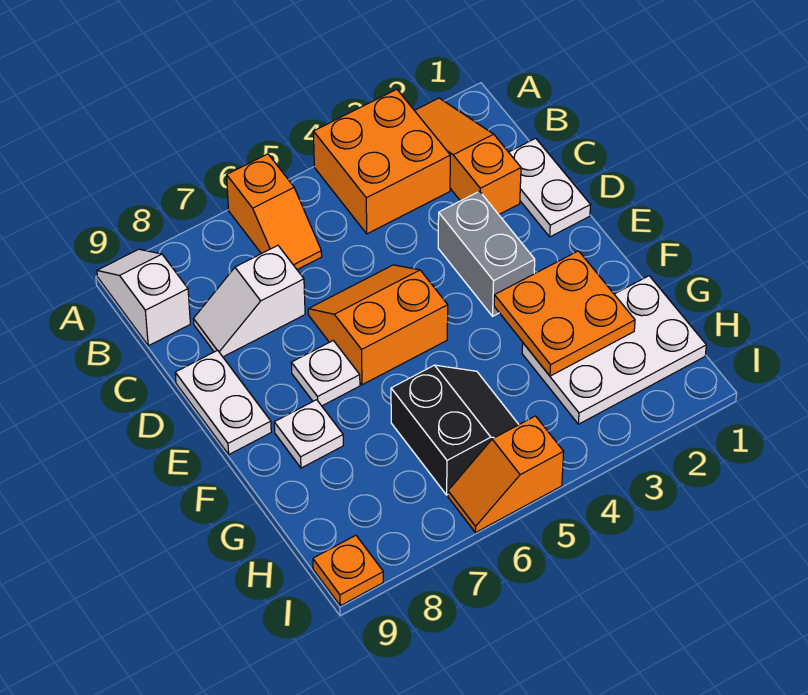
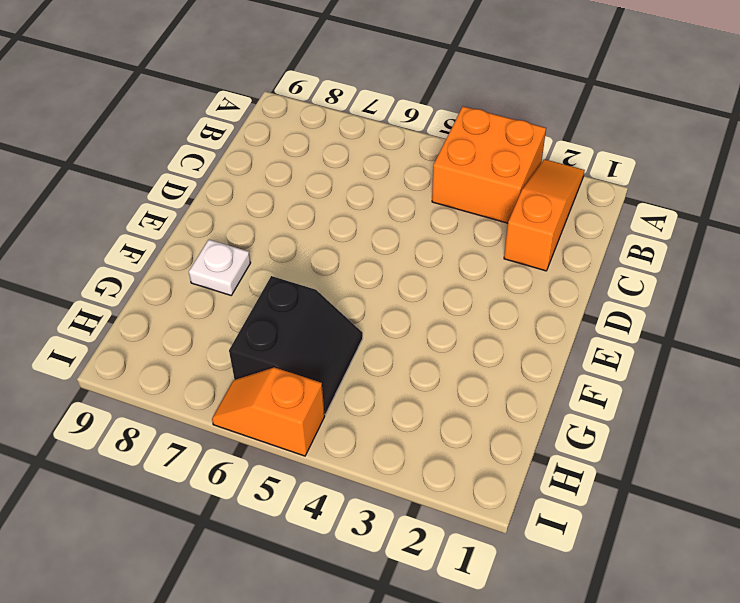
none -> orange 1x2 slope [227,154,322,270]
none -> white 1x2 slope [97,249,190,346]
none -> white 1x2 plate [509,138,590,237]

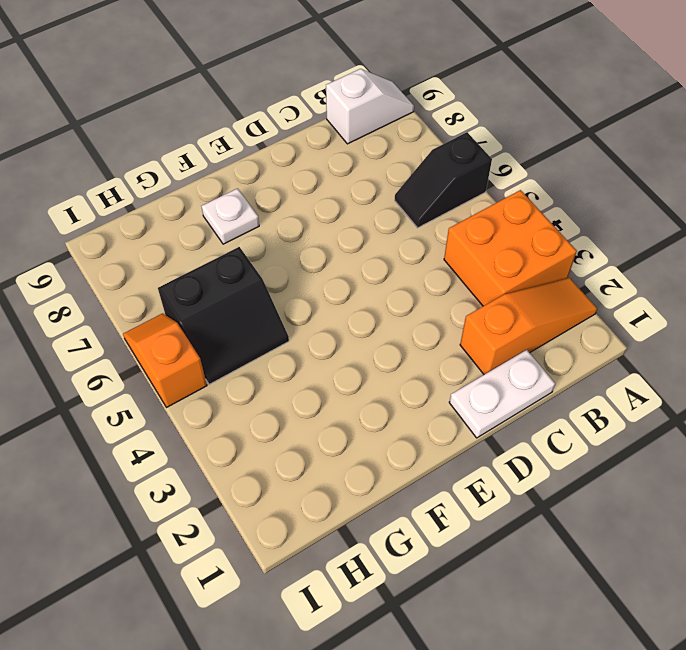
black 1x2 slope [395,132,492,228] -> orange 1x2 slope [227,154,322,270]
none -> white 1x2 slope [194,245,305,357]
none -> grey 1x2 brick [438,191,535,316]
none -> orange 2x2 slope [308,265,448,385]

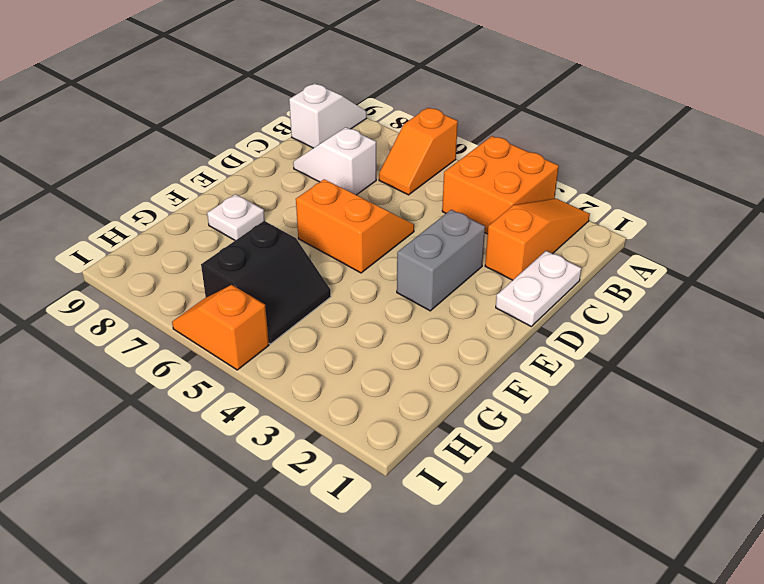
none -> white 1x2 plate [175,350,271,454]
none -> white 1x1 plate [291,341,360,406]
none -> white 2x3 plate [522,276,706,424]

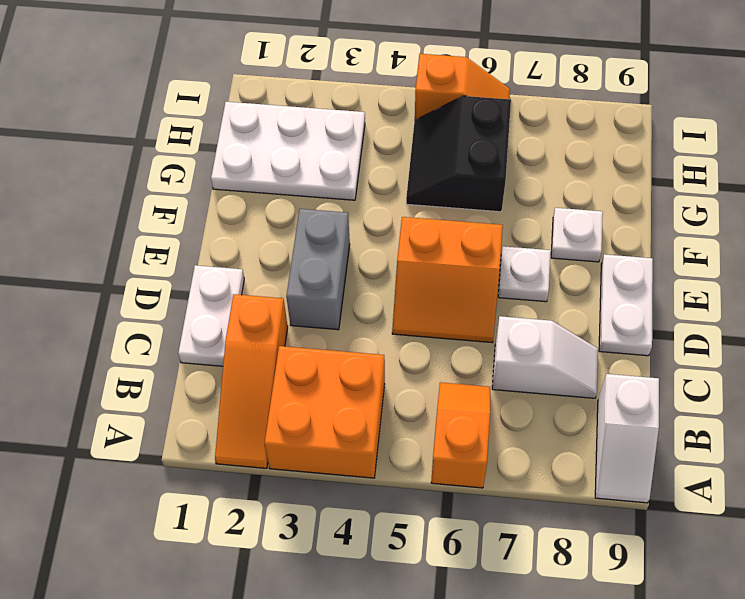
none -> orange 1x1 plate [313,535,383,606]
none -> orange 2x2 plate [494,251,635,376]

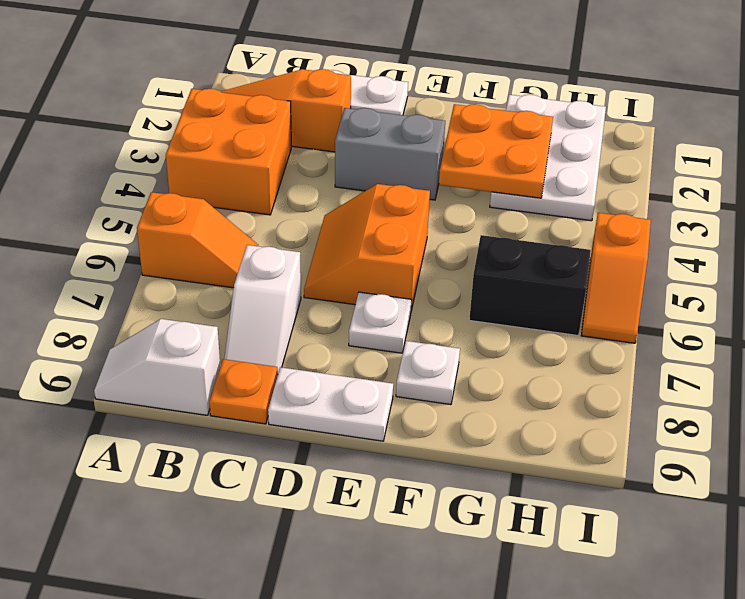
orange 1x1 plate [209,359,278,424] -> orange 1x1 plate moved to [313,535,383,606]

